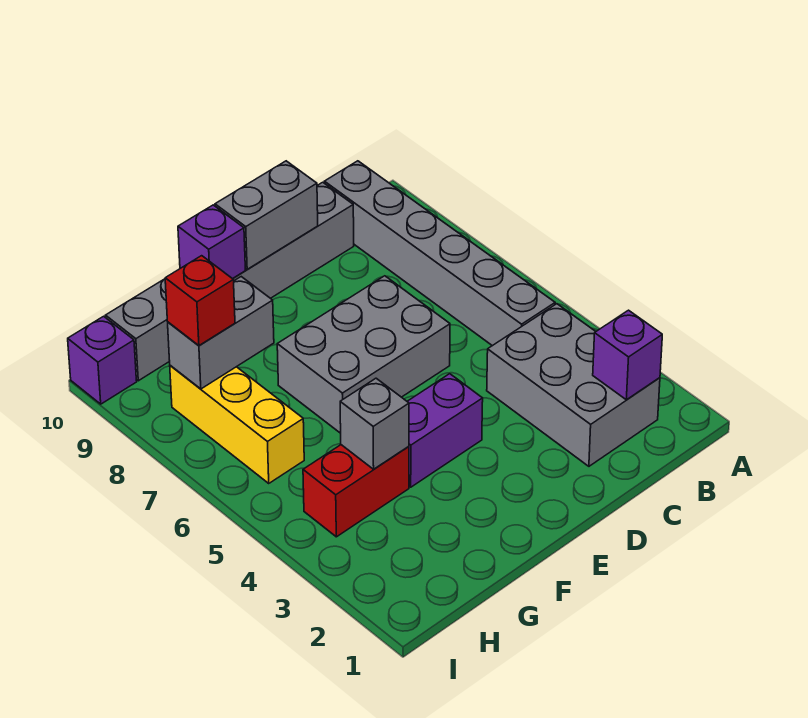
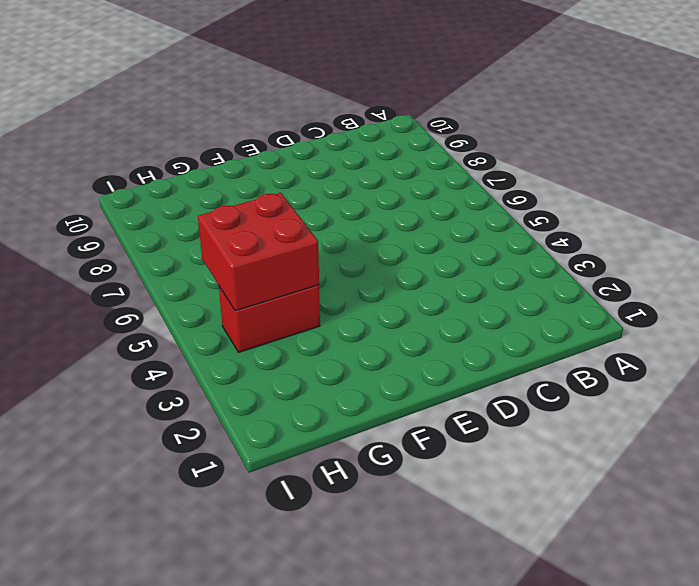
red 2x2 brick [198,193,319,311] -> grey 1x1 brick [340,378,409,469]
none -> grey 2x3 brick [487,304,660,466]
none -> grey 1x6 brick [324,161,555,346]
none -> grey 1x6 brick [106,182,354,381]

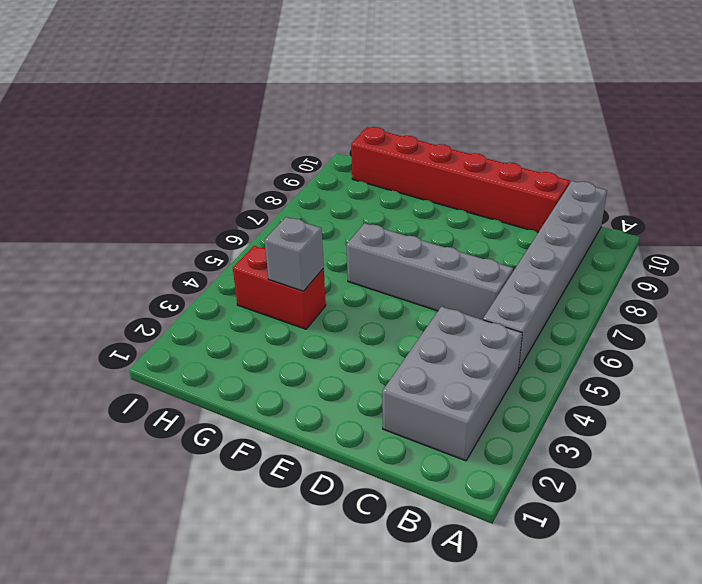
grey 1x4 brick [346,223,513,320] -> grey 2x3 brick [277,276,450,433]
red 1x6 brick [351,127,570,232] -> grey 1x6 brick [106,182,354,381]
none -> purple 1x2 brick [407,374,483,487]
none -> yellow 1x3 brick [170,365,304,483]
none -> purple 1x1 brick [68,316,137,404]

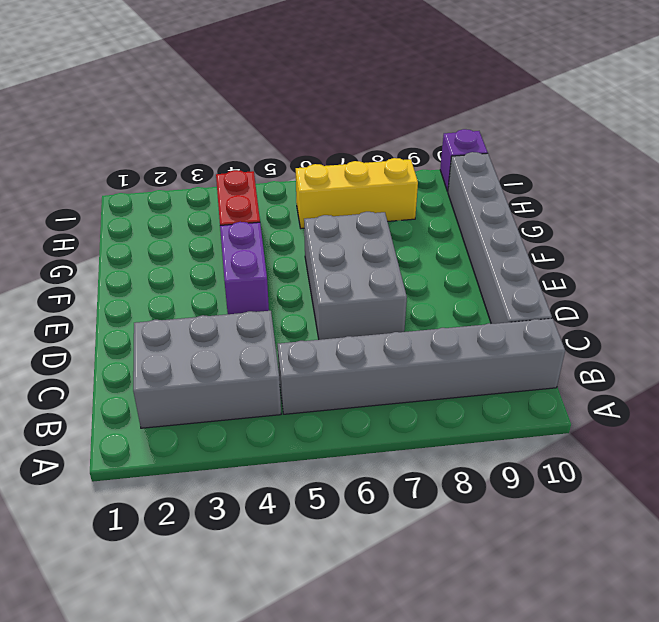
none -> purple 1x1 brick [593,310,662,400]
none -> grey 1x2 brick [215,161,318,269]
none -> purple 1x1 brick [178,205,245,279]

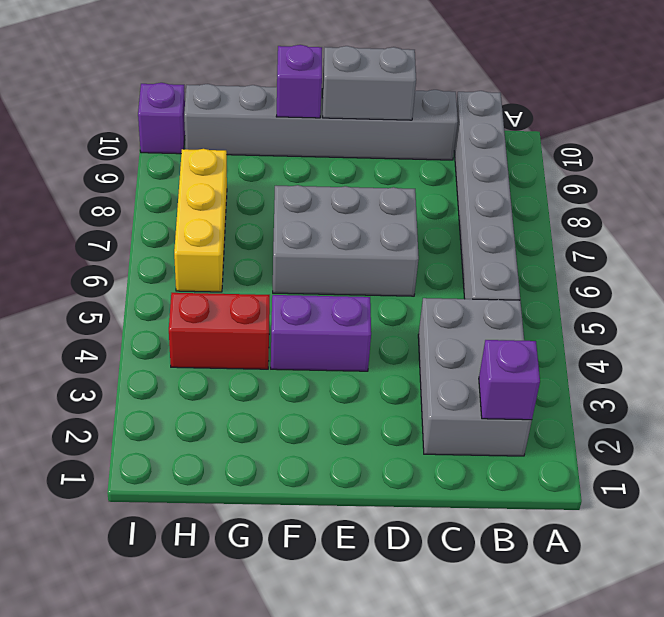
none -> grey 1x1 brick [340,378,409,469]
none -> grey 1x2 brick [168,277,274,389]
none -> red 1x1 brick [165,256,235,345]

